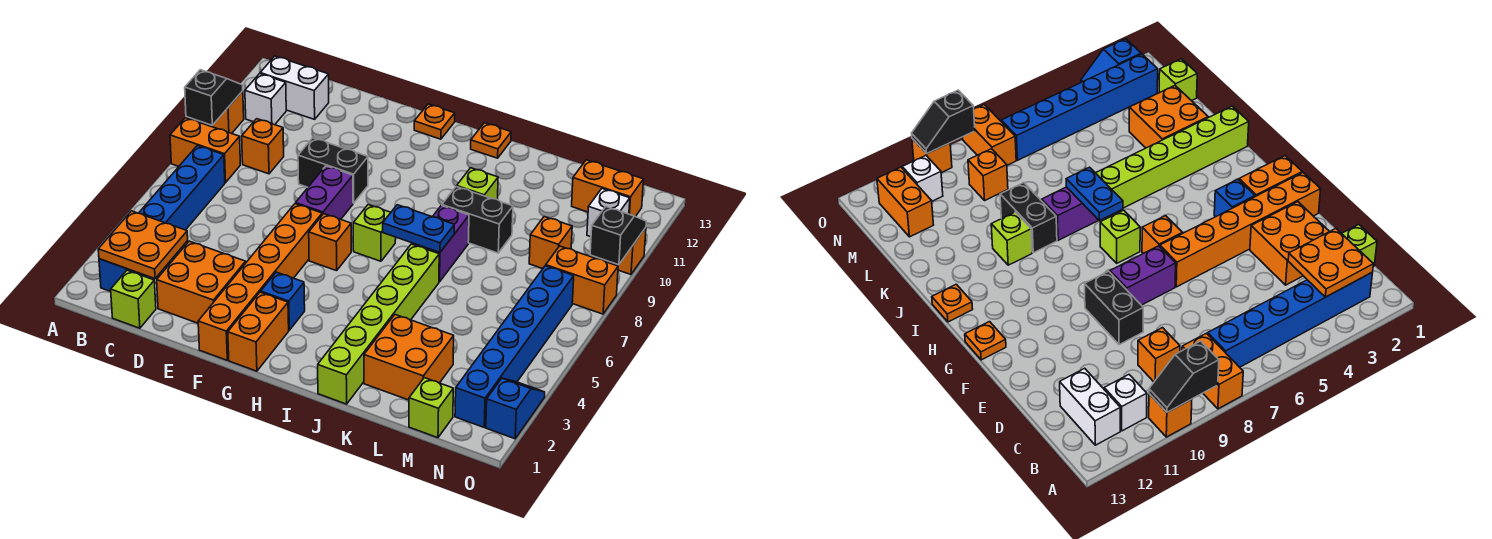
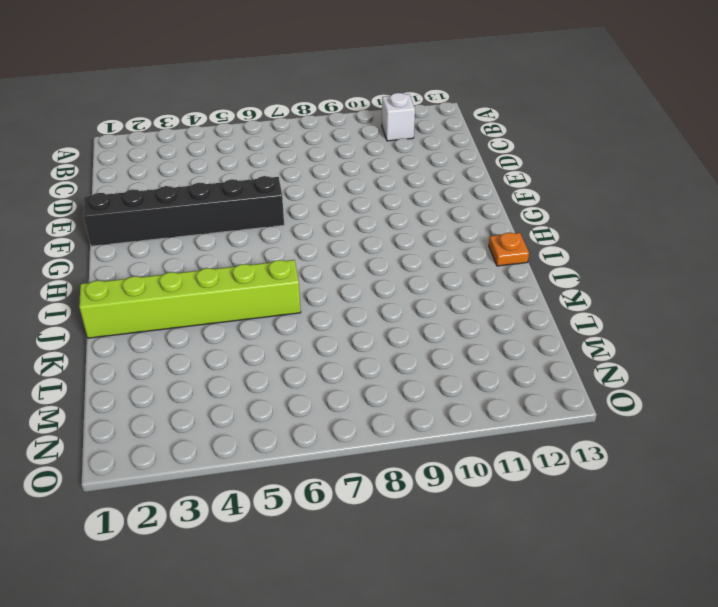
black 1x6 brick [83,176,284,246] -> orange 1x6 brick [198,204,322,360]
none -> orange 1x2 brick [170,118,240,183]
none -> orange 1x1 brick [203,91,244,134]
none -> blue 1x6 brick [99,146,225,292]
none -> white 1x2 brick [260,56,329,119]

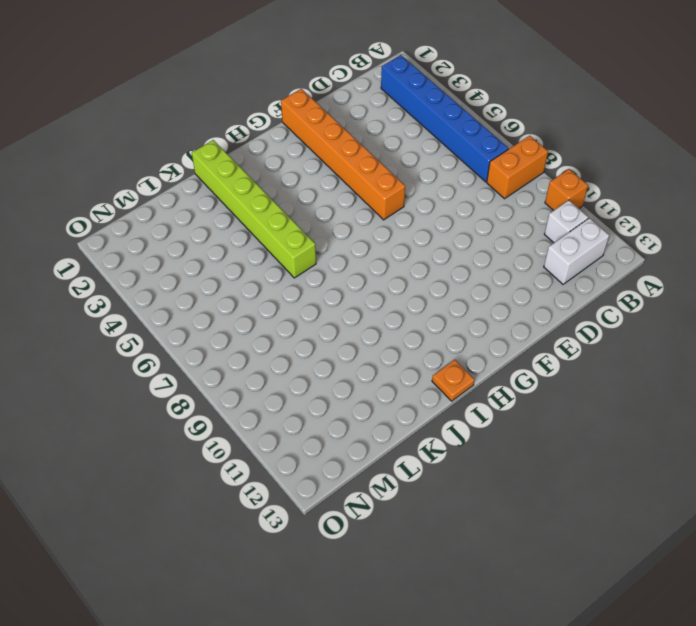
none -> lime 1x1 brick [111,270,156,328]
none -> orange 1x1 brick [242,119,284,174]
none -> orange 2x2 brick [157,241,246,323]
none -> black 1x2 brick [298,138,368,203]

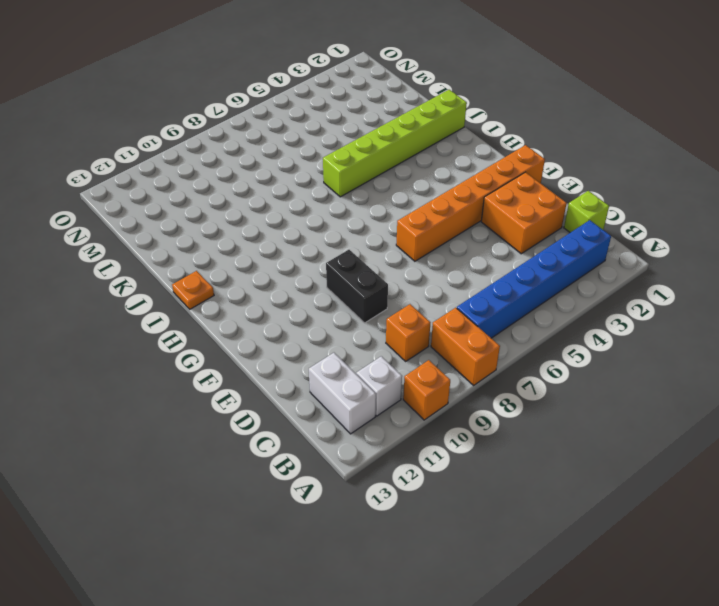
none -> purple 1x2 brick [296,166,353,219]
none -> orange 1x2 brick [228,292,289,371]
none -> blue 1x1 brick [261,272,305,330]
none -> orange 1x1 brick [309,214,351,271]

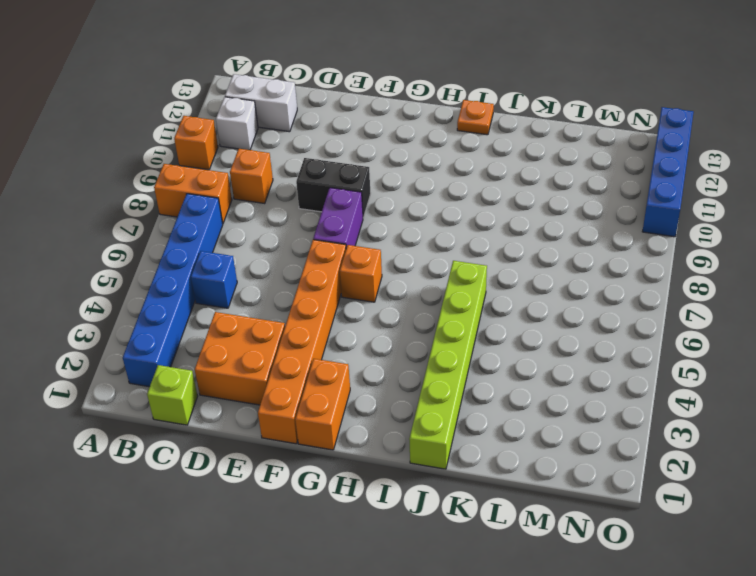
blue 1x1 brick [191,251,237,308] -> blue 1x1 brick moved to [261,272,305,330]
blue 1x4 brick [642,107,694,237] -> orange 1x1 brick [603,228,646,274]
none -> orange 1x1 plate [414,104,455,139]
none -> lime 1x1 brick [353,205,396,261]
none -> purple 1x2 brick [412,206,469,282]
none -> black 1x2 brick [442,186,513,253]

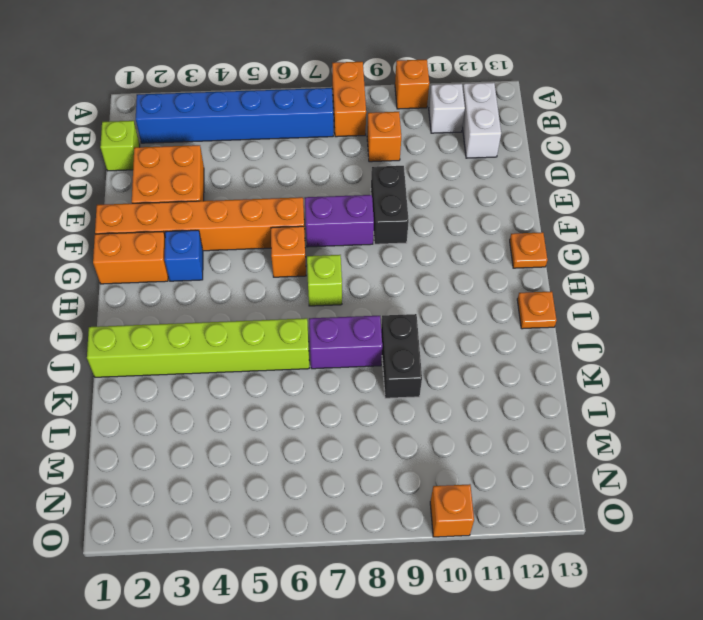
none -> lime 1x1 brick [457,168,498,200]
none -> orange 2x2 brick [364,315,454,400]
none -> lime 1x1 brick [409,378,453,438]
none -> orange 1x1 brick [529,217,572,269]

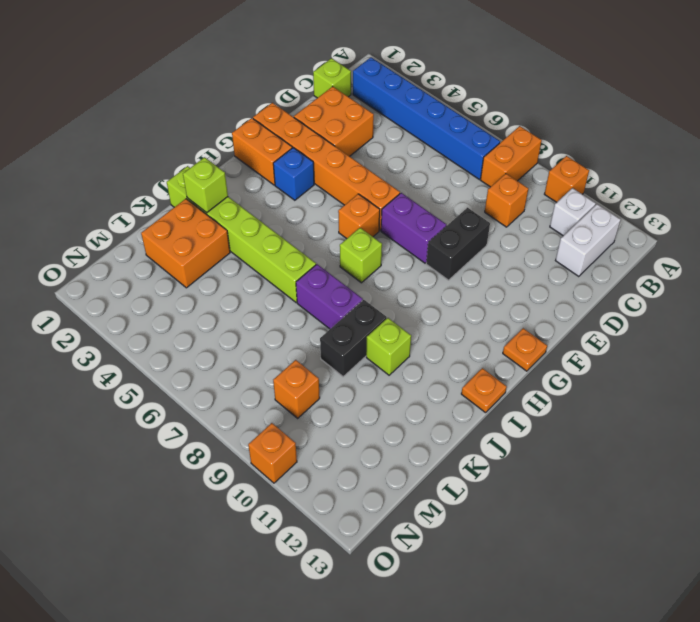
lime 1x1 brick [183,157,228,213] -> lime 1x1 brick moved to [409,378,453,438]
none -> orange 1x2 brick [572,160,644,216]
none -> blue 1x6 brick [455,266,574,427]
none -> orange 1x2 brick [546,246,618,314]
none -> white 1x1 brick [587,189,630,237]

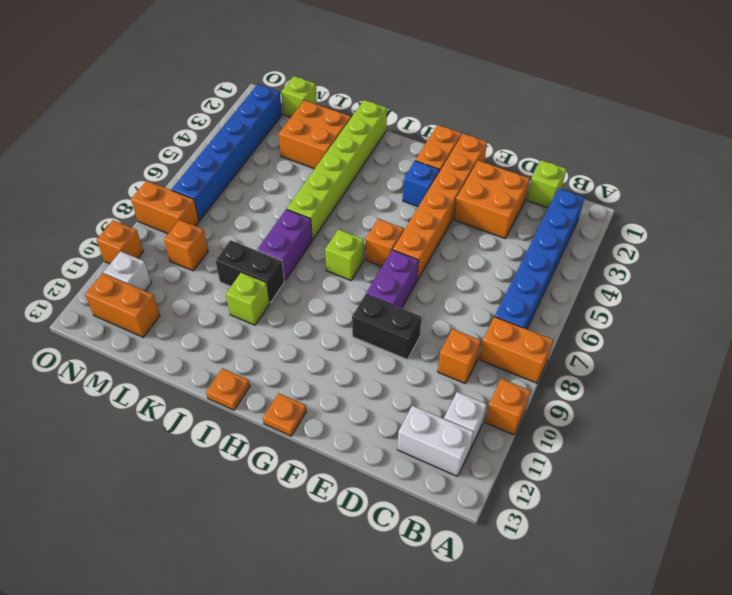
none -> blue 1x2 slope [486,378,545,439]
none -> black 1x2 slope [185,70,243,125]
none -> orange 2x2 plate [98,211,188,279]
none -> blue 1x2 plate [383,205,454,253]

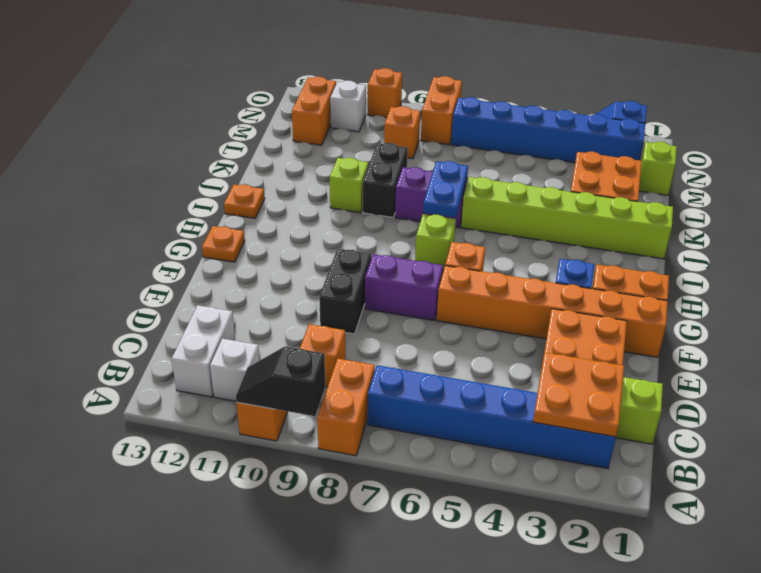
none -> black 1x2 slope [590,207,646,265]

